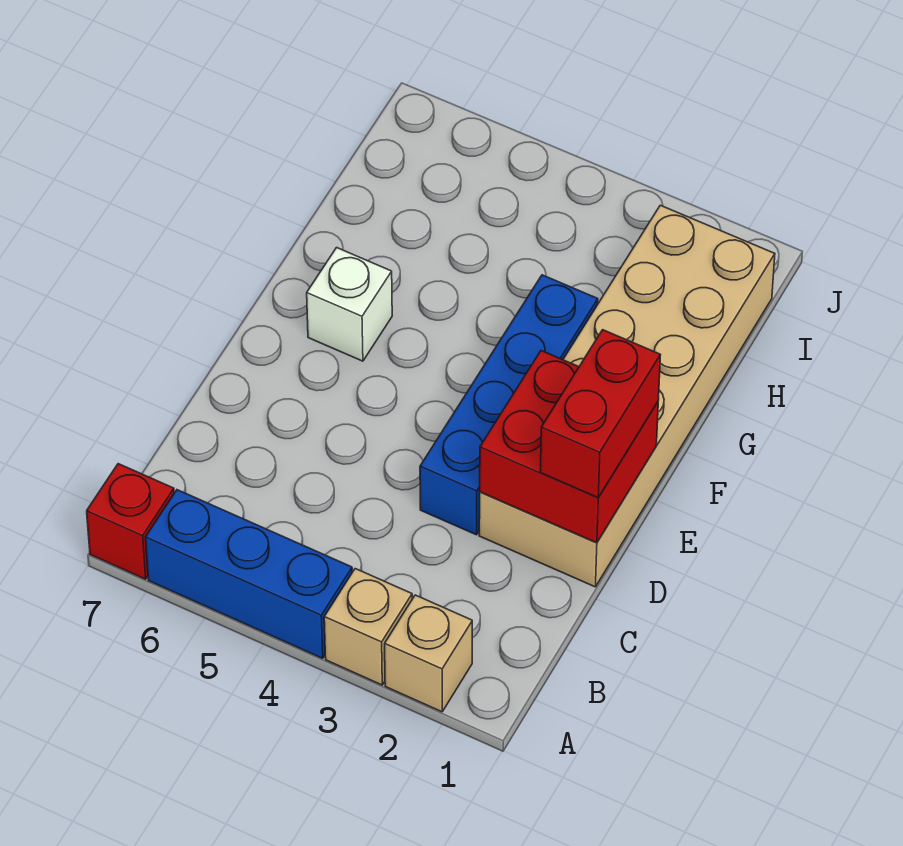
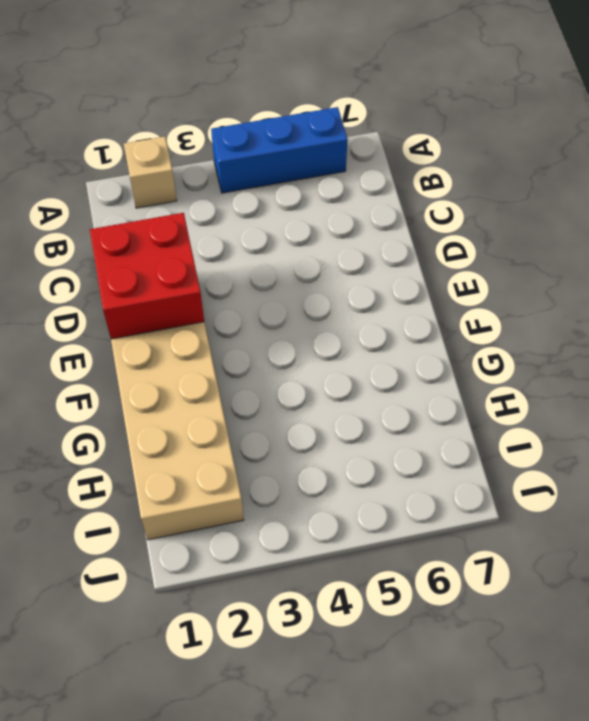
none -> tan 1x1 brick [324,569,412,685]
none -> red 1x1 brick [87,464,174,579]

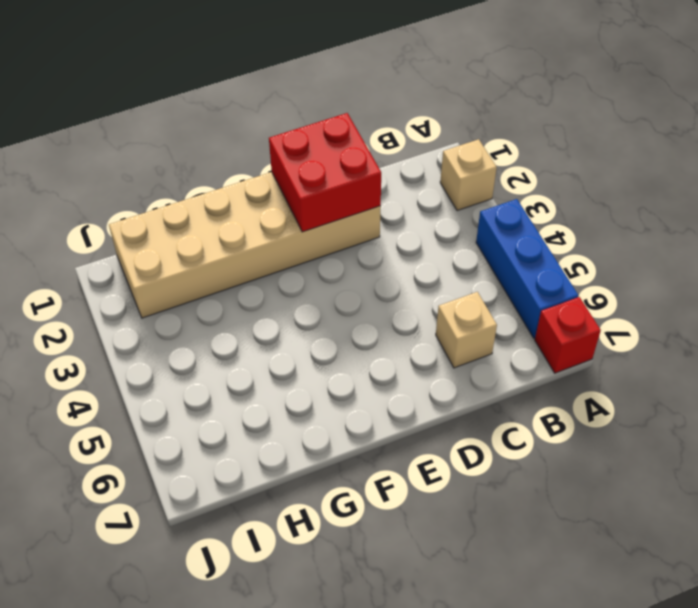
tan 1x1 brick [436,292,497,368] -> tan 1x1 brick moved to [324,569,412,685]
none -> blue 1x4 brick [420,275,598,535]
none -> white 1x1 brick [307,248,392,361]

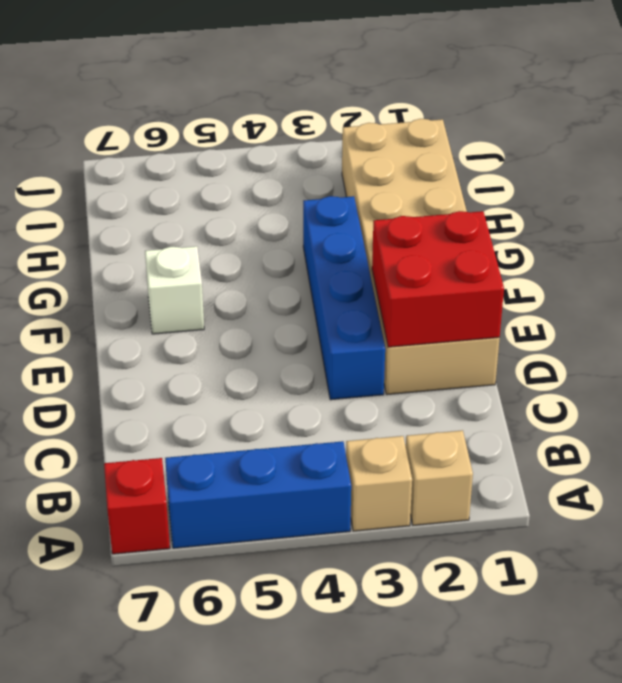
none -> red 1x2 brick [540,330,660,497]

